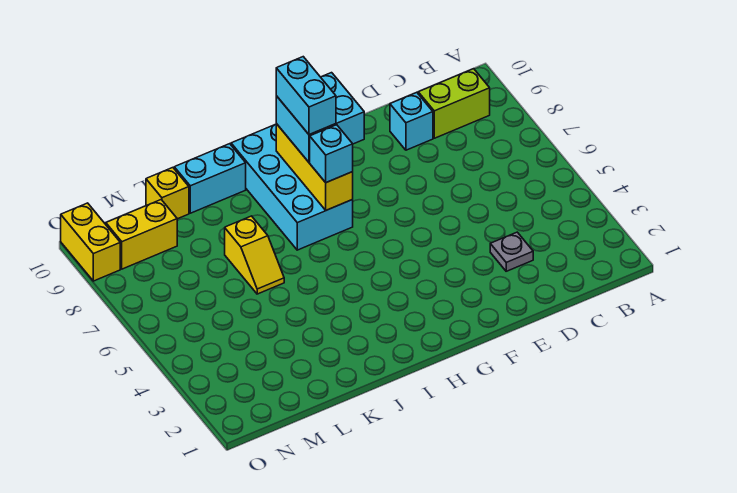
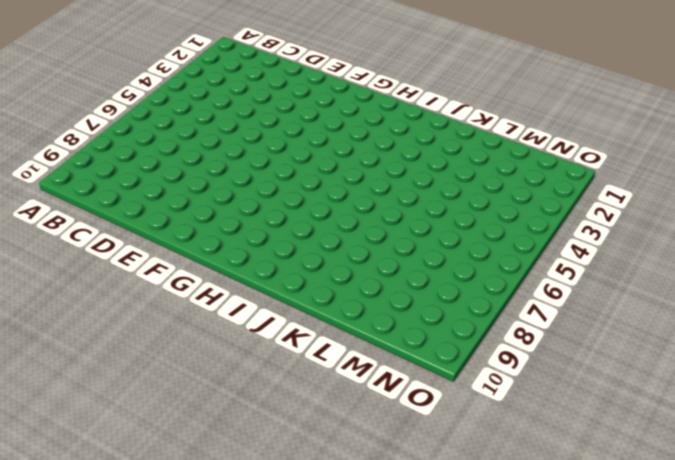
none -> lime 1x2 brick [418,69,490,138]
none -> grey 1x1 plate [490,232,533,271]
none -> cyan 1x1 brick [390,92,433,150]

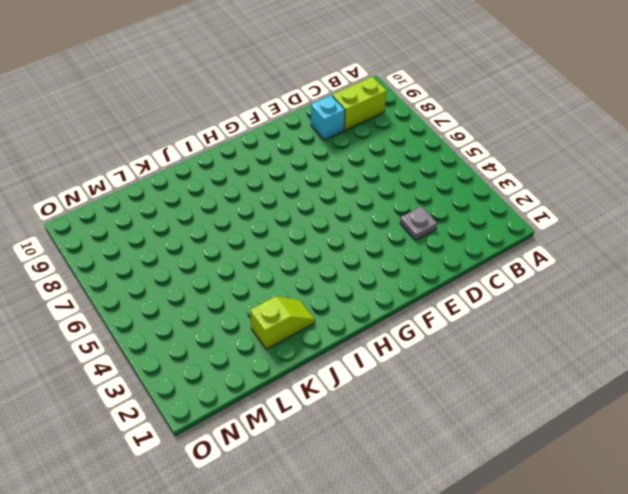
lime 1x2 slope [250,297,315,349] -> none
none -> cyan 2x4 brick [231,124,353,250]
none -> cyan 1x2 brick [174,144,246,213]
none -> yellow 1x2 slope [225,216,284,294]

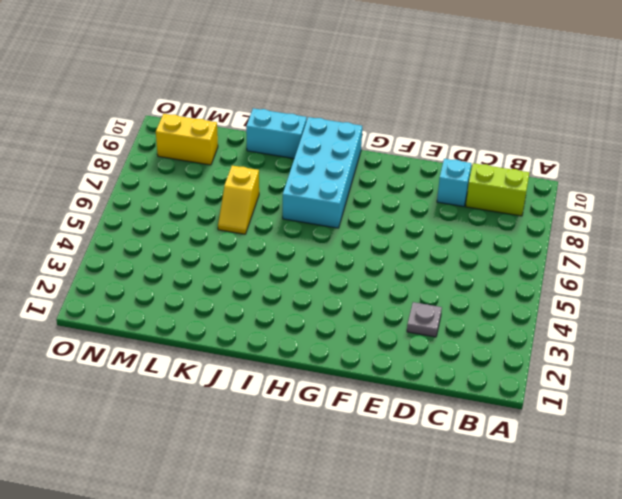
none -> yellow 1x1 brick [146,168,189,219]
none -> yellow 1x2 brick [61,203,120,281]
none -> yellow 1x3 brick [276,124,353,210]

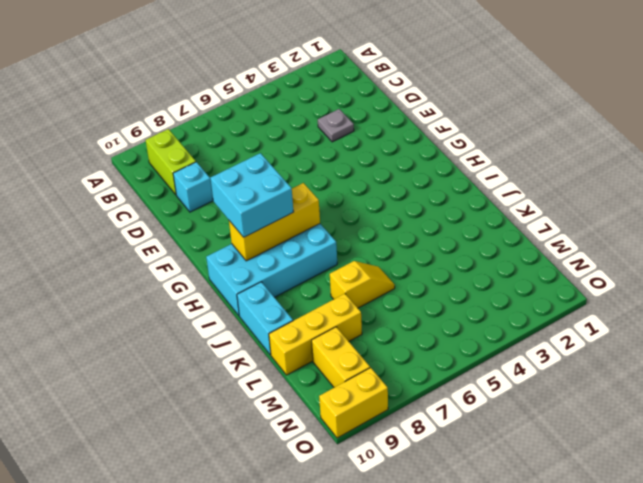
yellow 1x3 brick [269,294,362,375] -> yellow 1x1 brick [146,168,189,219]
none -> cyan 1x1 brick [310,125,353,183]
none -> cyan 1x2 brick [276,57,336,135]

